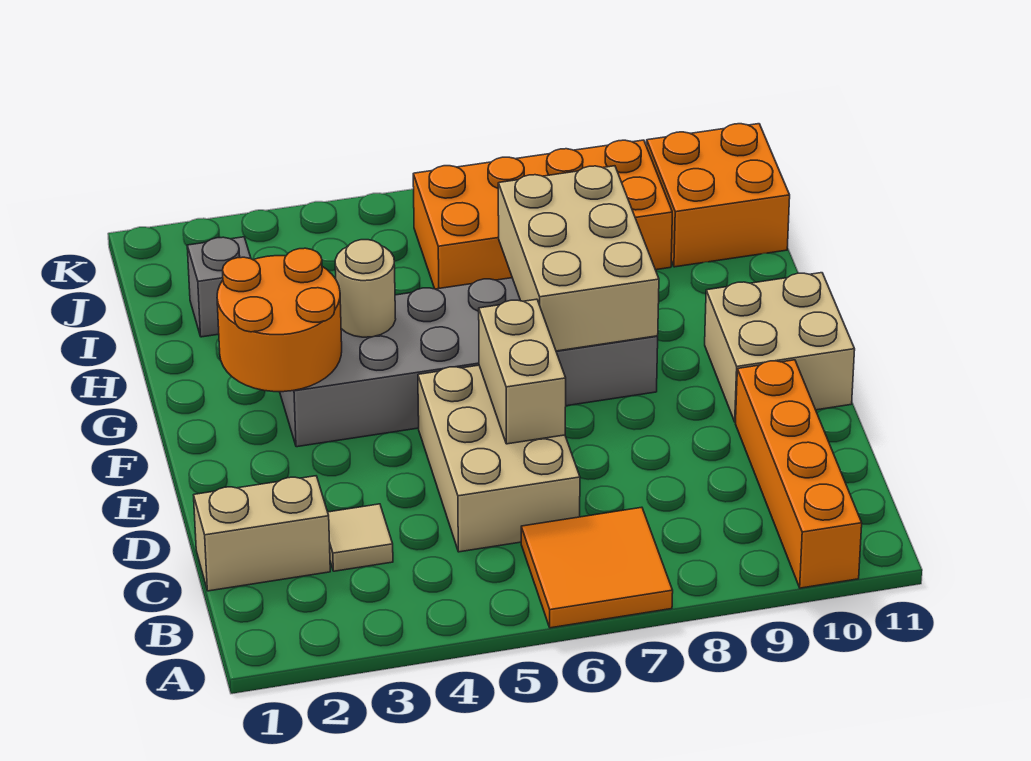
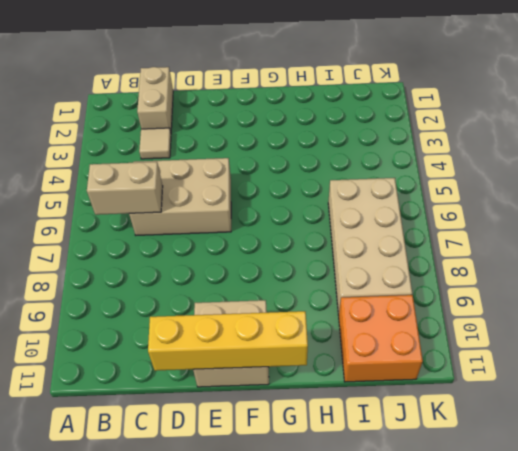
tan 1x2 brick [87,162,163,215] -> tan 1x2 brick moved to [479,299,566,444]
yellow 1x4 brick [148,311,308,371] -> none
tan 2x4 brick [328,178,412,315] -> orange 2x4 brick [413,140,672,289]
none -> orange 2x2 tile [521,507,673,628]
none -> orange 1x4 brick [736,360,862,588]
none -> grey 2x6 brick [280,278,658,447]

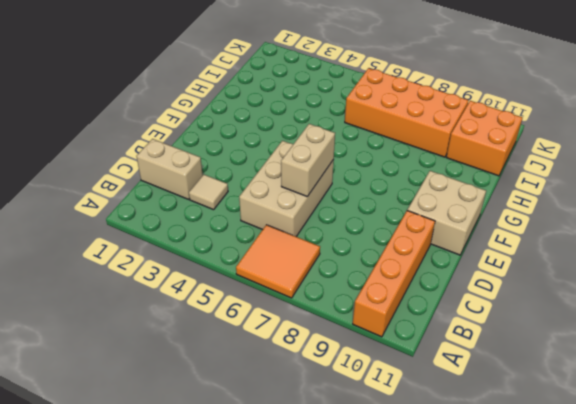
none -> grey 2x6 brick [280,278,658,447]
none -> grey 1x1 brick [187,237,251,337]
none -> orange 2x2 round brick [217,248,342,392]

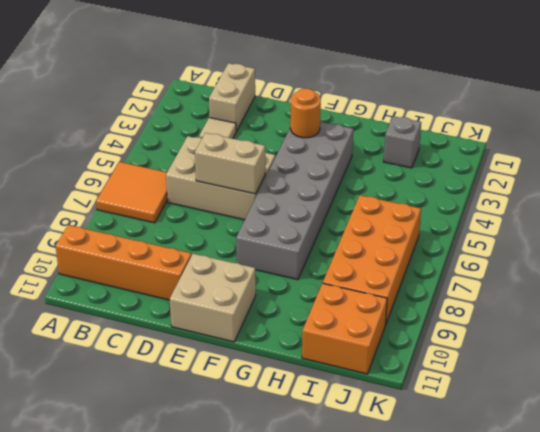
orange 1x1 round brick [290,88,321,138] -> orange 2x2 round brick [217,248,342,392]
none -> tan 2x3 brick [498,166,659,351]
none -> tan 1x1 round brick [335,240,396,337]

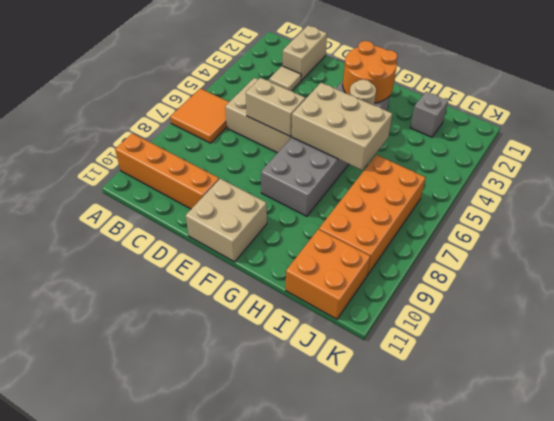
tan 2x3 brick [292,83,392,170] -> tan 2x3 brick moved to [498,166,659,351]

